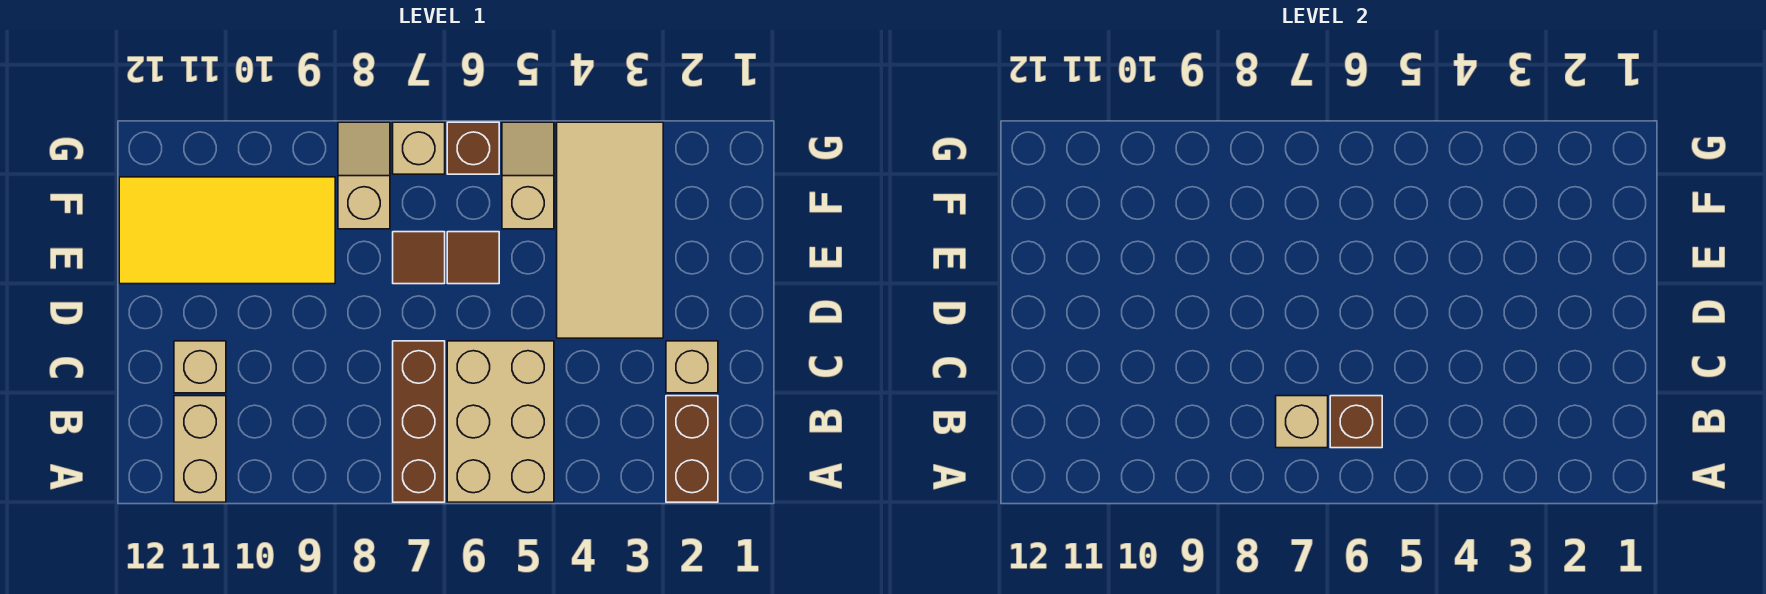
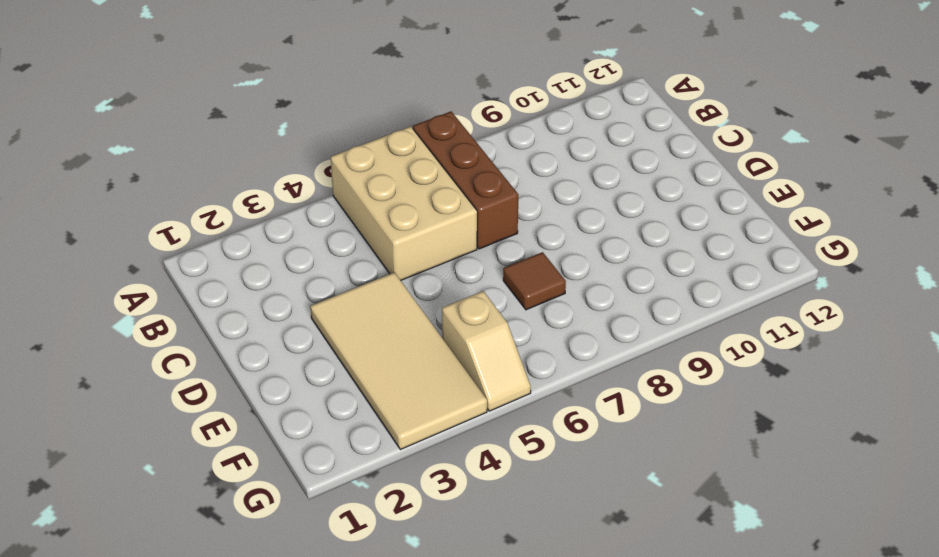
none -> brown 1x2 brick [666,396,718,502]
none -> tan 1x2 brick [174,396,226,502]
none -> tan 1x1 brick [666,341,718,393]

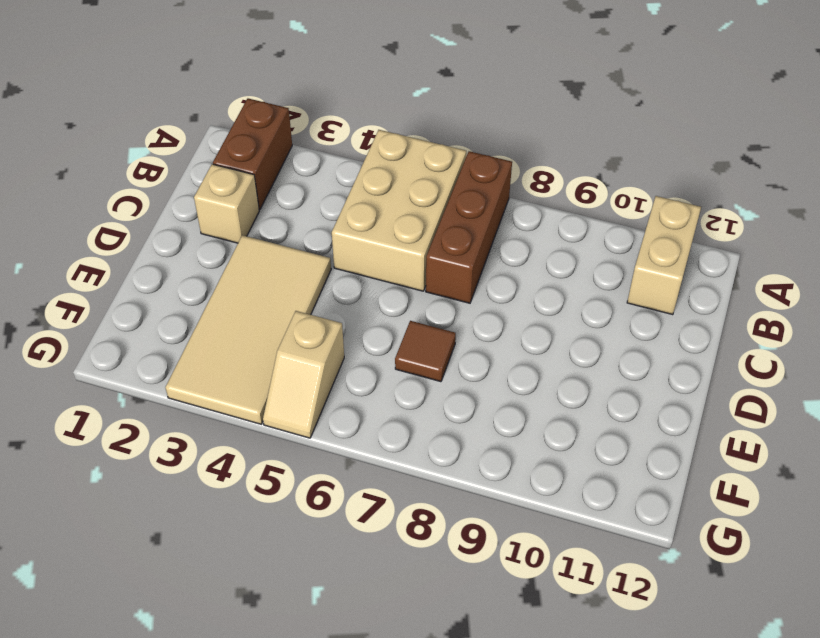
none -> tan 1x1 brick [174,341,226,393]
none -> brown 1x1 tile [447,232,499,284]
none -> yellow 2x4 tile [119,177,335,284]

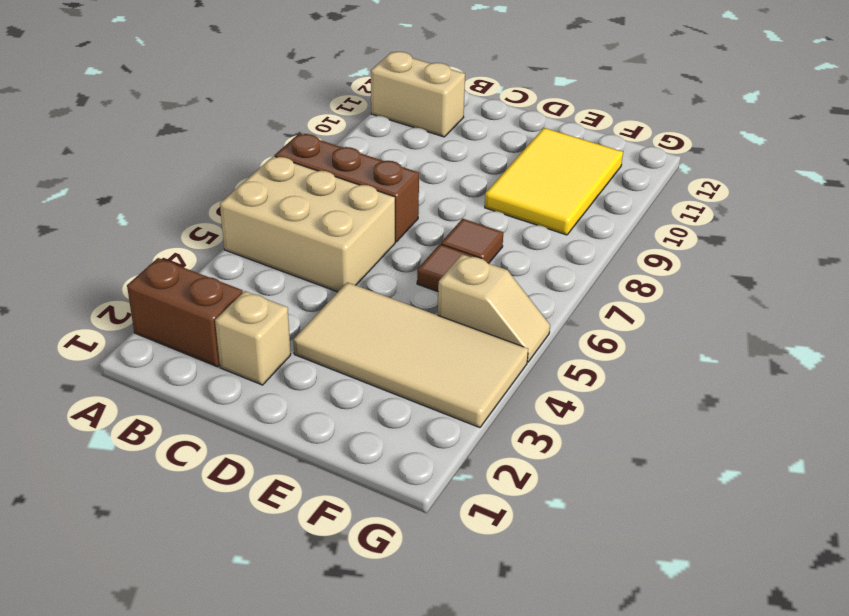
yellow 2x3 tile [485,128,623,235] -> yellow 2x4 tile [119,177,335,284]
none -> tan 1x1 brick [174,341,226,393]
none -> tan 1x2 slope [338,122,390,229]
none -> brown 1x1 brick [447,122,499,174]

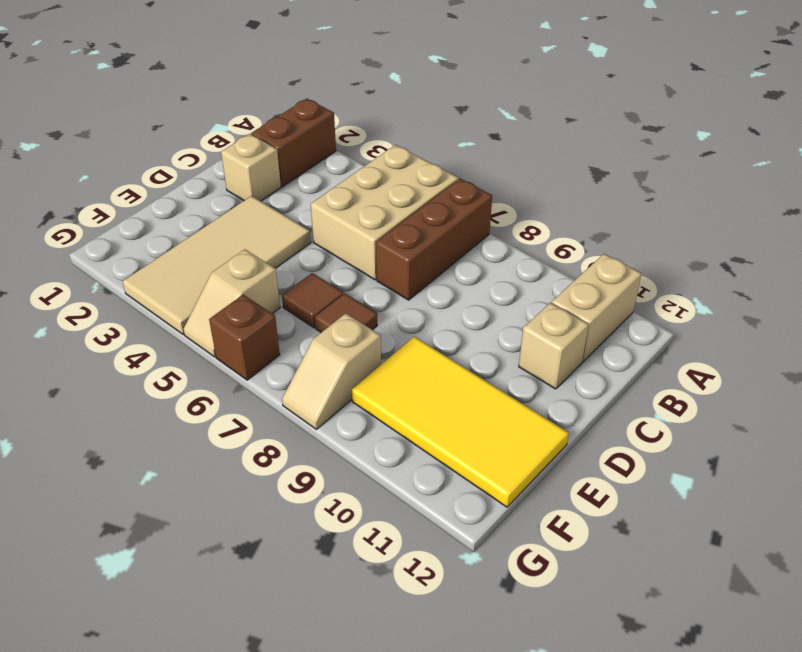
none -> tan 1x1 brick [393,122,445,174]
none -> brown 1x1 brick [1330,396,1382,448]
none -> tan 1x1 brick [1276,396,1328,448]

